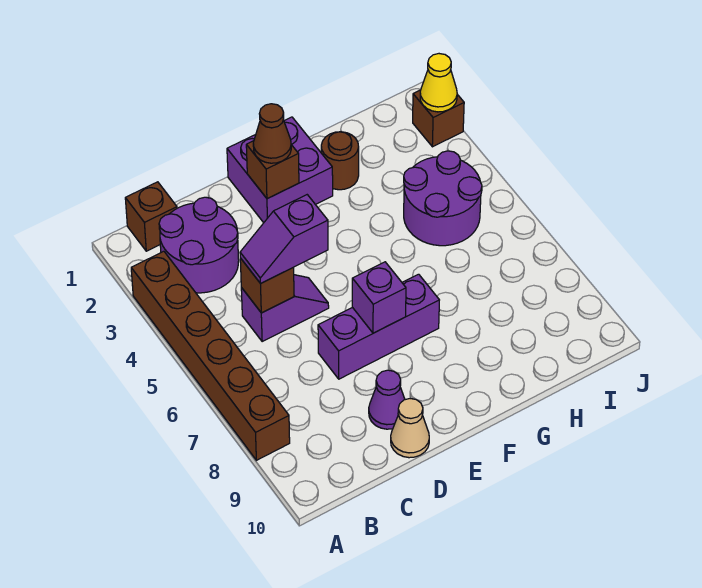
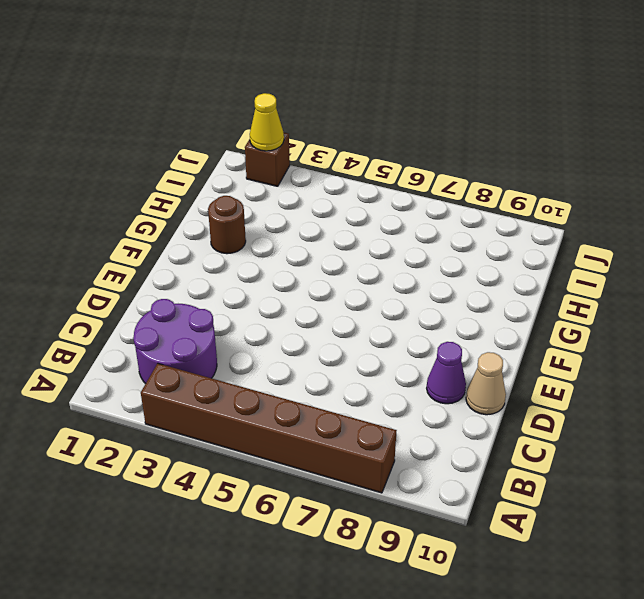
none -> brown 1x1 brick [125,182,177,251]
none -> purple 1x2 slope [241,275,329,341]
none -> purple 1x3 brick [318,274,439,379]

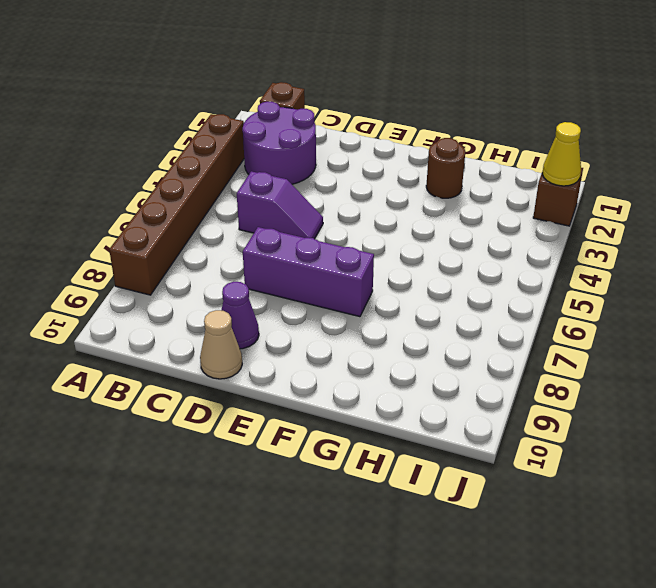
none -> purple 2x2 brick [227,117,333,223]
none -> purple 2x2 round brick [404,151,482,246]
none -> brown 1x1 brick [240,258,294,313]

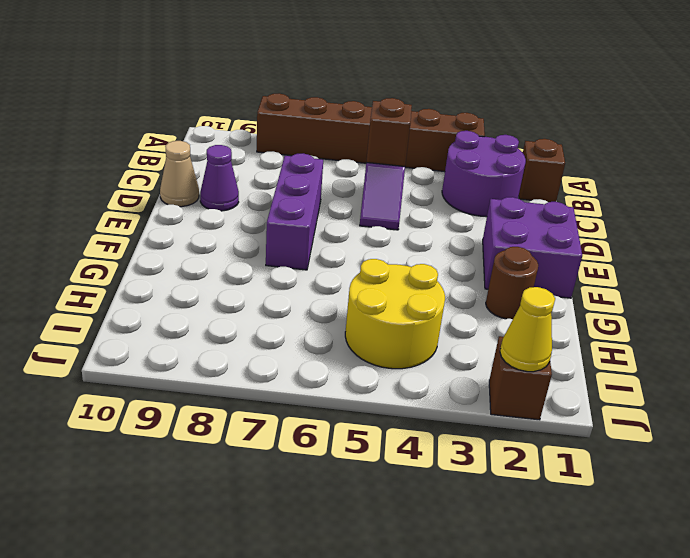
yellow 2x2 round brick [345,259,445,369] -> purple 2x2 round brick [404,151,482,246]
none -> brown 1x1 brick [246,141,299,199]
none -> purple 1x1 brick [352,262,406,333]
none -> purple 1x2 slope [240,195,328,284]

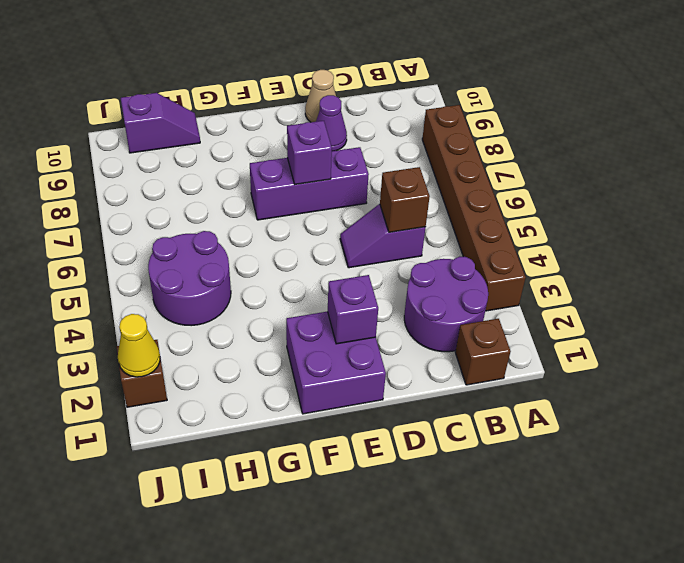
purple 1x1 brick [328,275,378,344] -> brown 1x1 brick [246,141,299,199]
purple 1x2 slope [121,93,200,153] -> purple 1x2 slope moved to [240,195,328,284]
none -> brown 1x1 round brick [321,132,359,190]
none -> brown 1x1 cone [253,104,291,163]

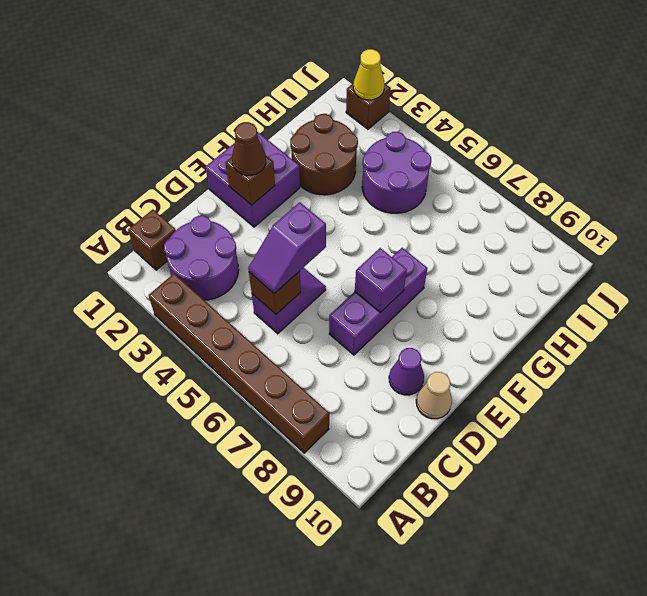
brown 2x2 round brick [290,114,358,195] -> brown 1x1 round brick [321,132,359,190]

